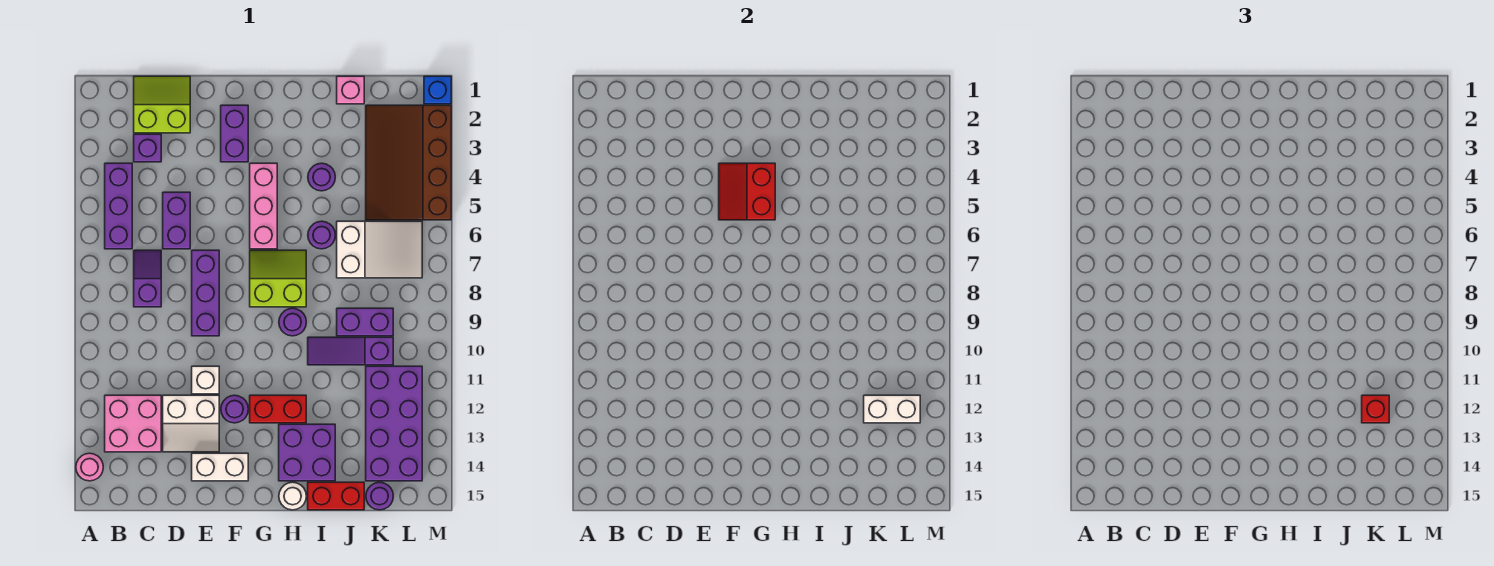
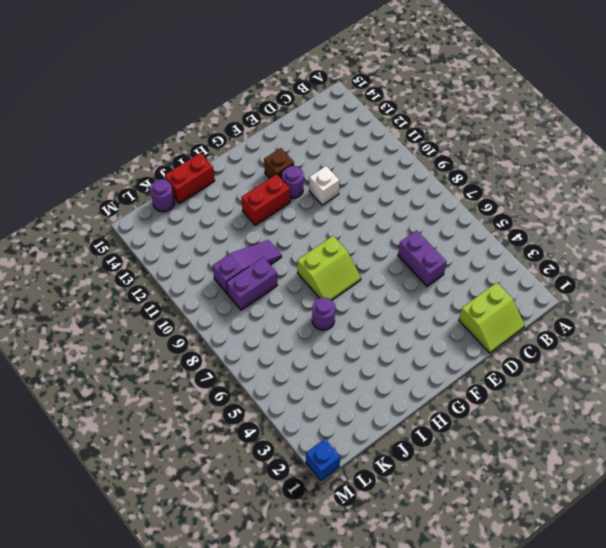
brown 1x1 brick [264,148,294,179] -> none
none -> pink 1x1 round brick [76,453,103,481]
none -> purple 1x3 brick [105,163,132,249]
none -> pink 2x2 brick [105,395,161,452]
none -> purple 1x1 brick [134,134,161,162]

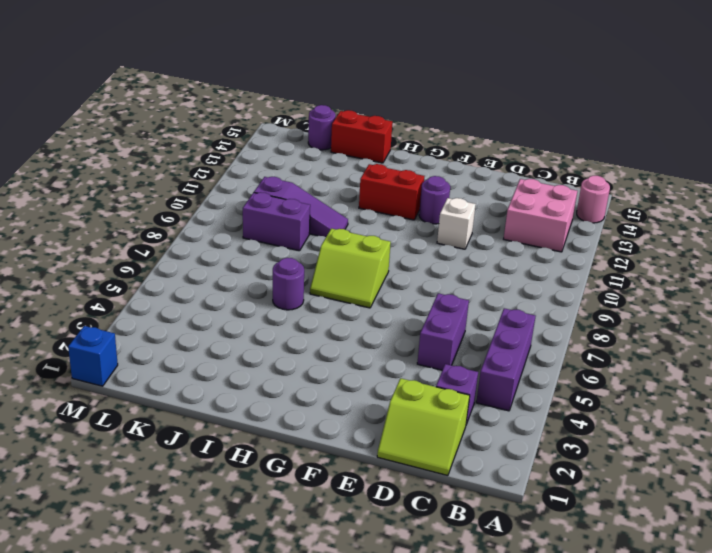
none -> purple 1x2 slope [134,250,161,307]
none -> white 2x2 slope [163,395,219,452]
none -> purple 1x3 brick [192,250,219,336]
none -> white 1x2 brick [192,453,248,481]

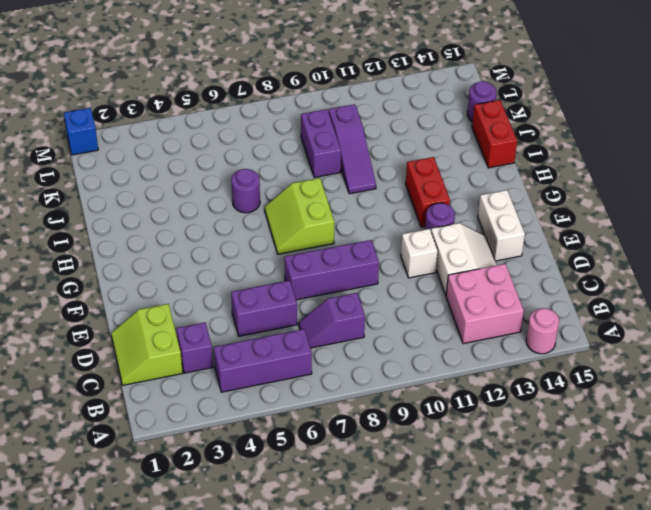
none -> purple 1x2 brick [221,105,248,162]
none -> pink 1x3 brick [250,163,277,249]
none -> purple 1x1 round brick [279,308,306,336]
none -> purple 2x2 brick [279,424,335,481]

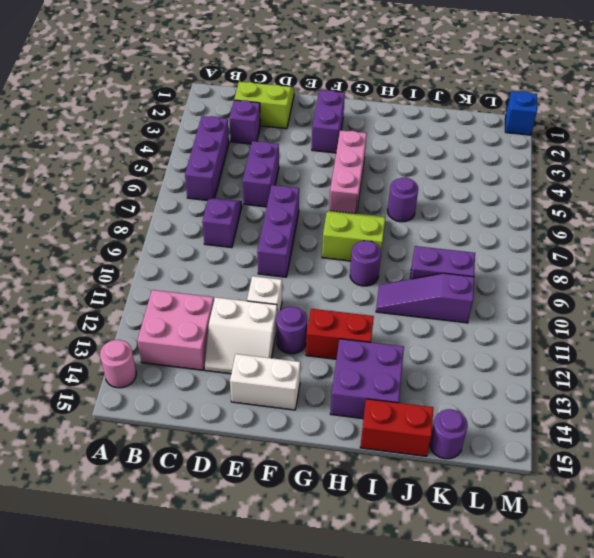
none -> white 1x1 round brick [279,482,306,510]
none -> purple 1x1 round brick [308,163,335,191]
none -> pink 1x1 brick [337,76,364,104]
none -> white 2x3 slope [337,221,422,278]

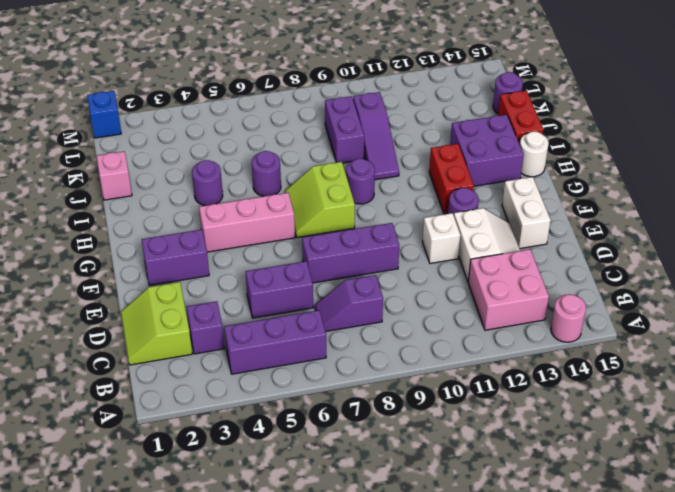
none -> white 2x3 slope [337,221,422,278]
none -> brown 3x4 slope [366,105,451,220]
none -> purple 2x4 brick [366,366,422,481]
none -> red 2x2 slope [719,163,775,220]

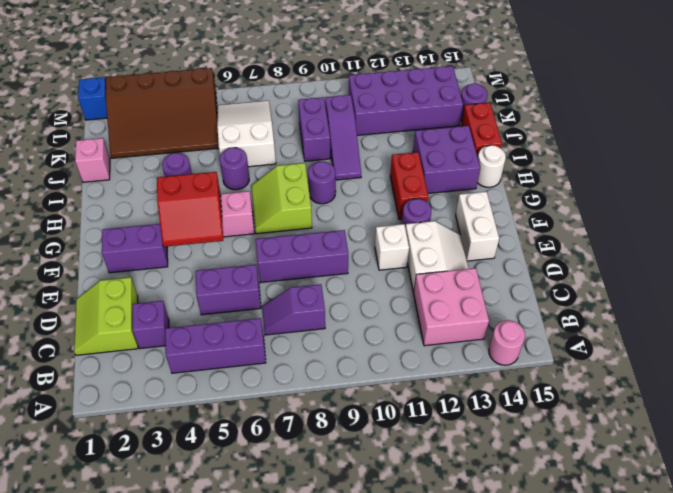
none -> white 1x2 brick [864,395,920,423]
none -> red 1x1 brick [1362,395,1389,423]

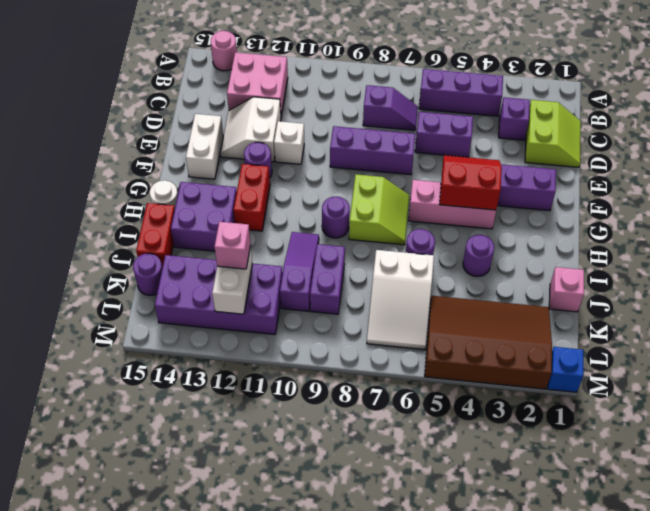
pink 1x1 brick [214,222,251,269] -> red 1x1 brick [1362,395,1389,423]

